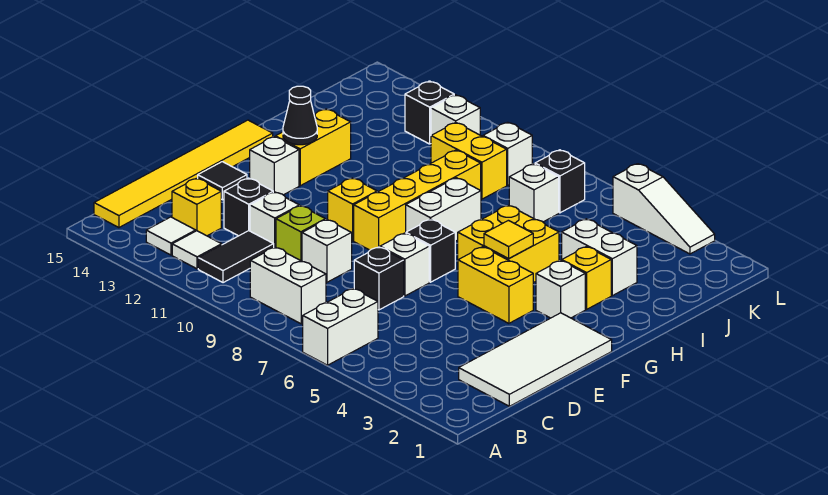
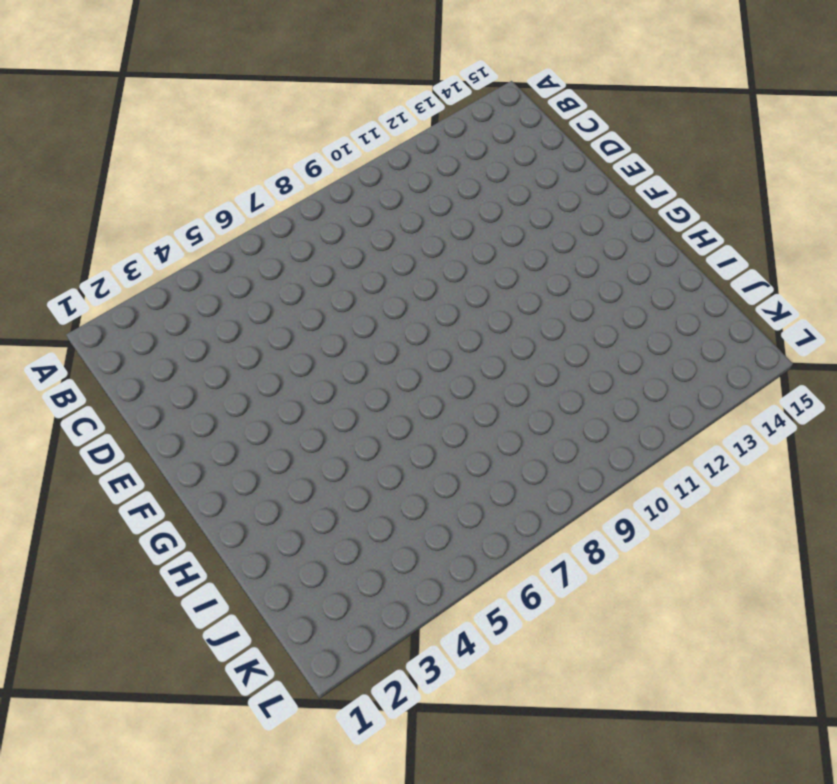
none -> white 1x2 brick [303,289,378,365]
none -> white 1x2 brick [250,247,326,324]
none -> black 1x2 tile [198,231,274,283]
none -> white 1x1 tile [172,231,222,269]

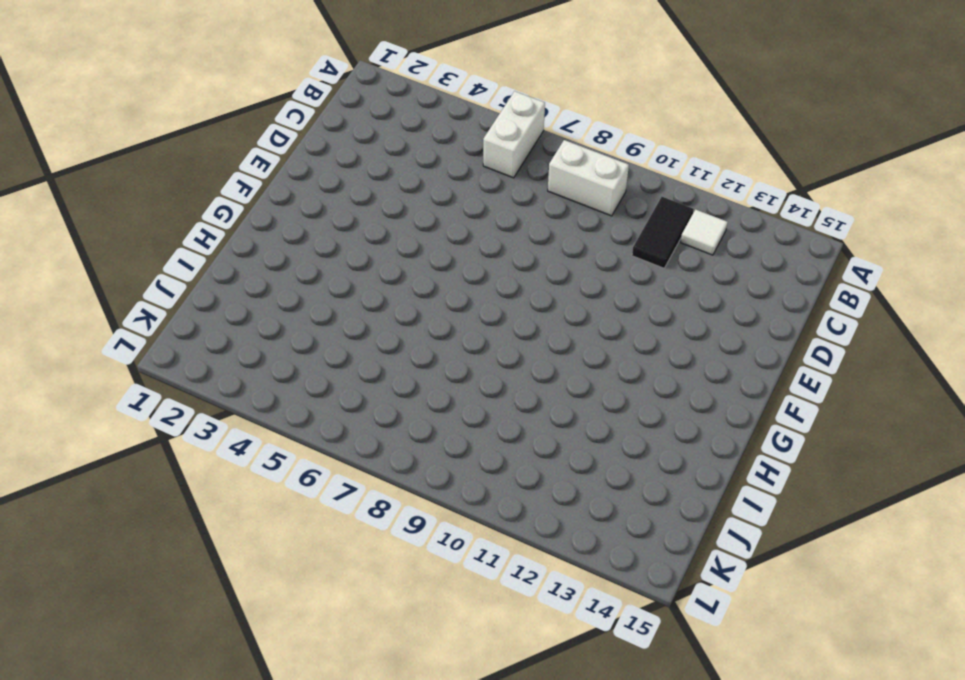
none -> white 1x1 tile [146,217,196,255]
none -> yellow 1x6 tile [94,120,273,228]
none -> white 2x4 tile [459,313,612,406]
none -> yellow 1x1 brick [172,178,221,236]

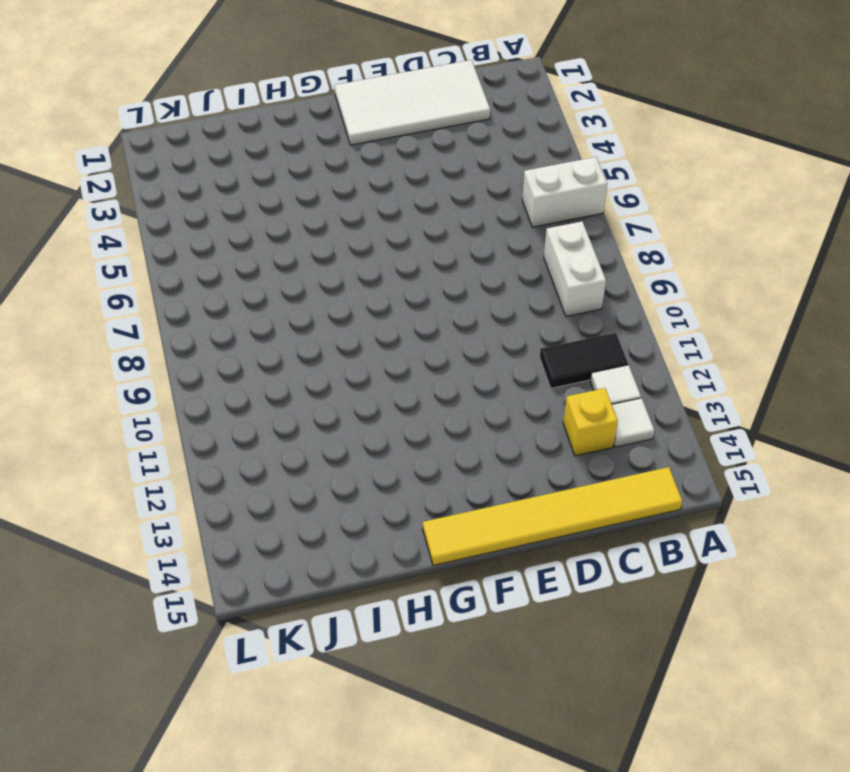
none -> black 1x1 brick [354,247,404,310]
none -> white 1x1 brick [302,219,352,282]
none -> lime 1x1 brick [276,206,325,261]
none -> white 1x1 brick [250,192,299,247]

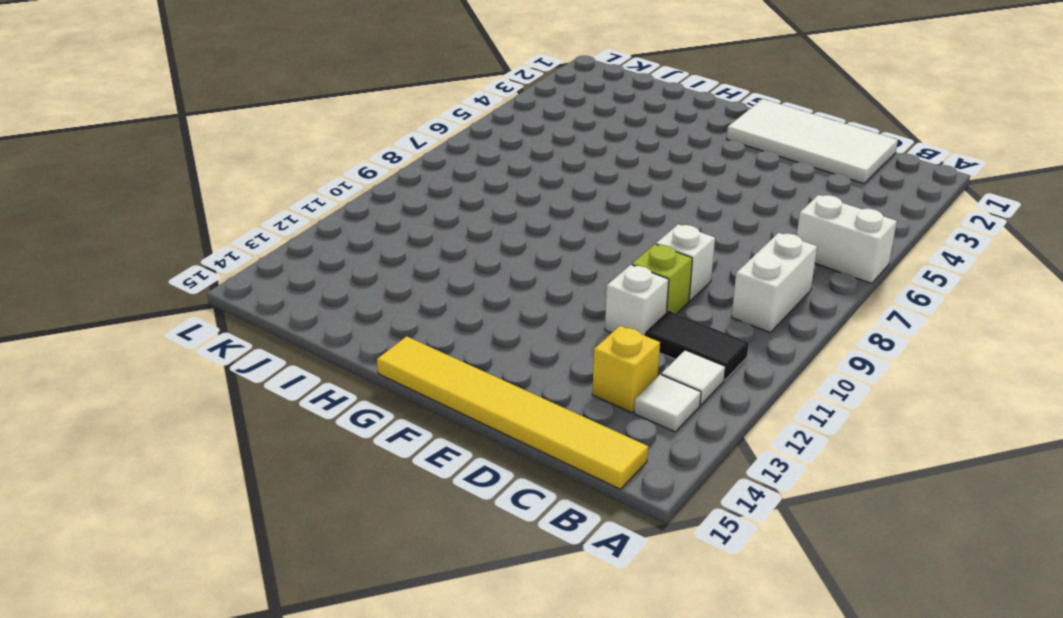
none -> black 1x1 brick [354,247,404,310]
none -> black 1x1 brick [224,178,273,236]
none -> white 1x1 brick [380,233,429,296]
none -> black 1x1 tile [198,162,247,200]

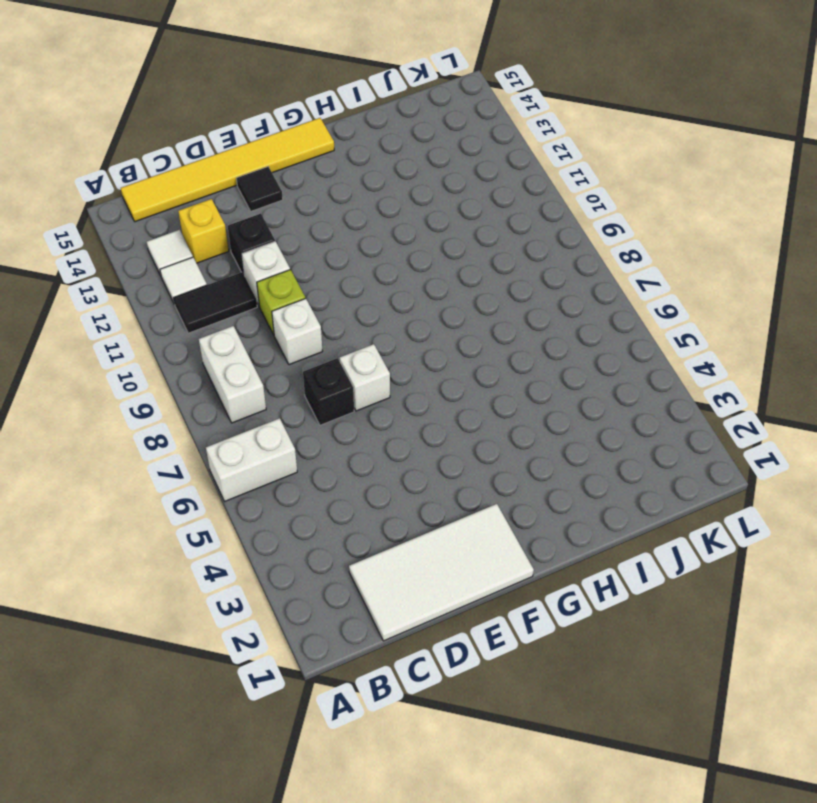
none -> yellow 1x2 brick [458,247,533,323]
none -> black 1x1 brick [406,219,455,282]
none -> yellow 1x4 brick [354,150,481,250]
none -> yellow 1x1 brick [328,178,377,241]

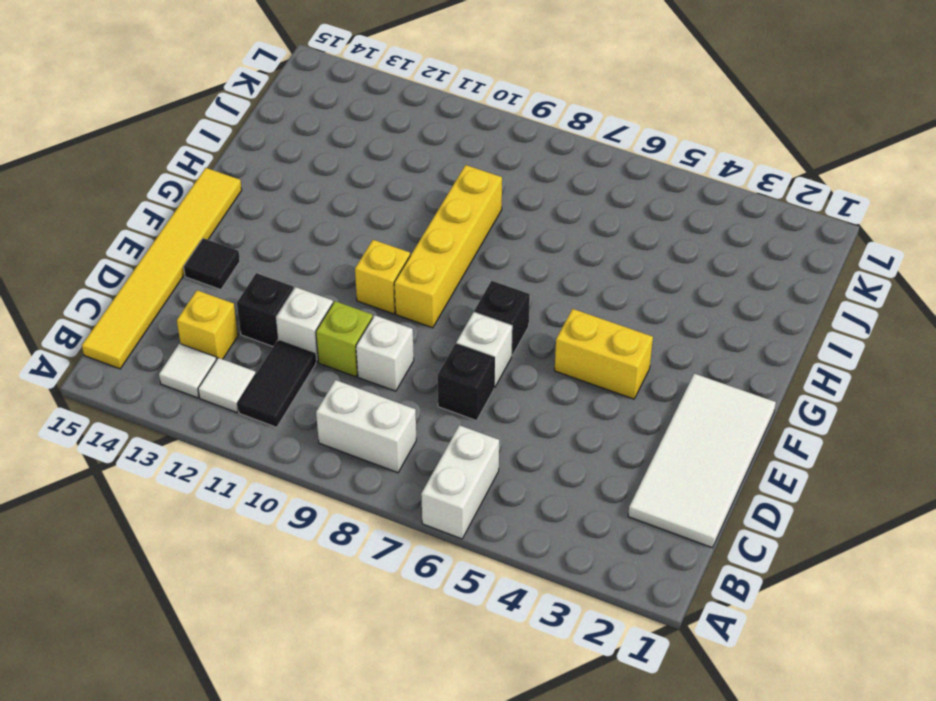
none -> white 1x1 brick [250,137,299,195]
none -> white 1x1 brick [536,260,585,318]
none -> yellow 2x2 brick [458,205,559,283]
none -> white 1x2 brick [406,178,481,241]

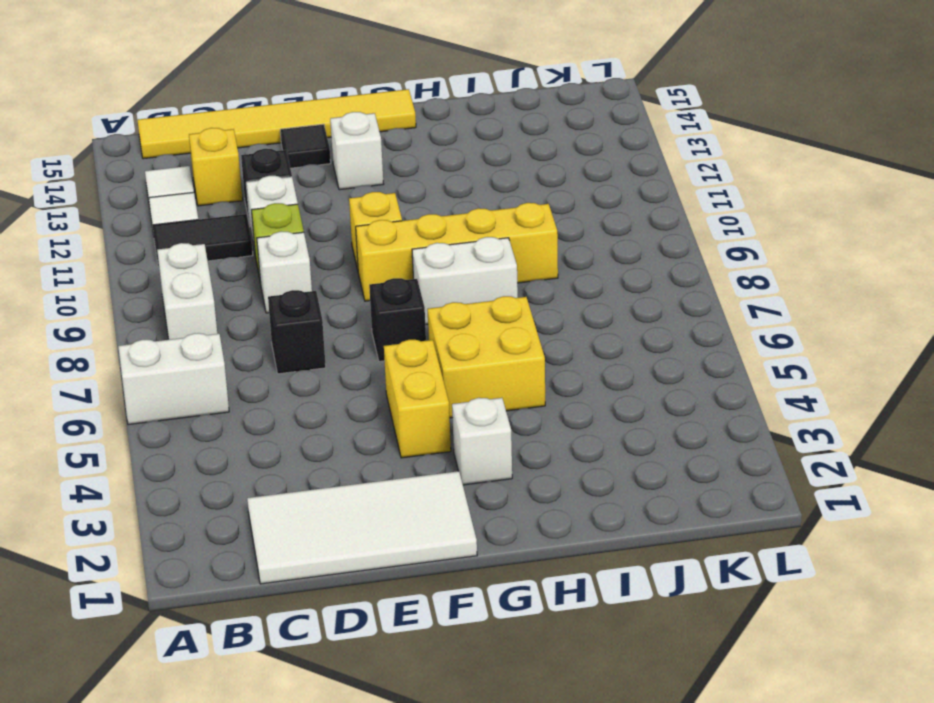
none -> white 1x1 brick [380,233,429,296]
none -> yellow 1x2 brick [275,109,351,186]
none -> yellow 1x1 brick [562,247,611,309]
none -> white 1x2 brick [562,219,637,296]

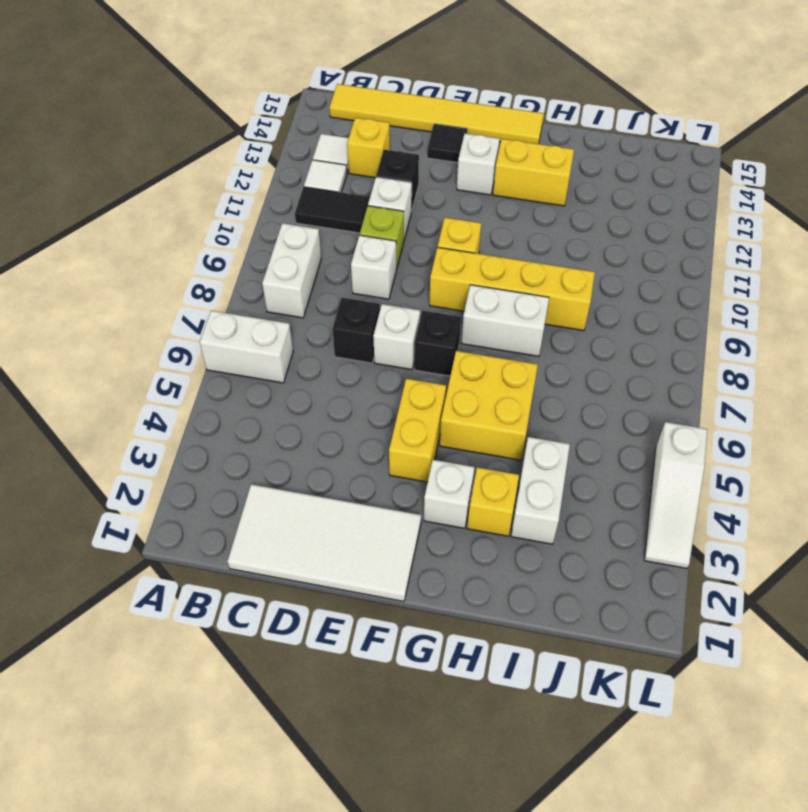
none -> white 1x1 brick [509,164,559,222]
none -> yellow 1x2 brick [431,122,507,199]
none -> black 1x1 brick [535,150,585,213]
none -> white 1x1 brick [483,122,532,185]

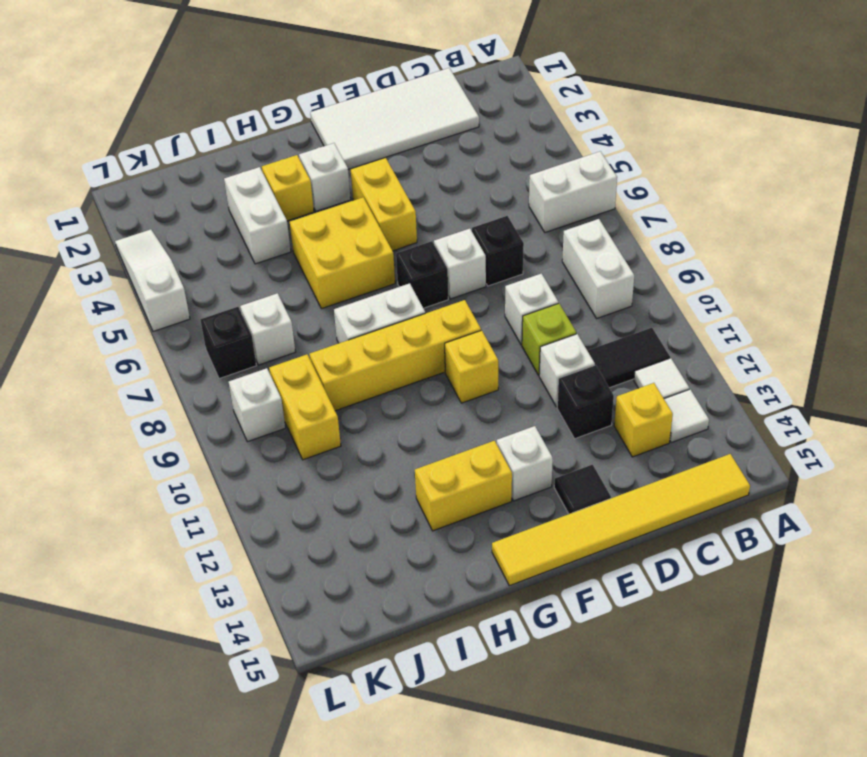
none -> white 1x1 brick [431,95,480,136]
none -> black 1x1 brick [405,81,454,144]
none -> yellow 1x1 tile [484,220,533,259]
none -> black 1x1 cone [283,86,317,145]

